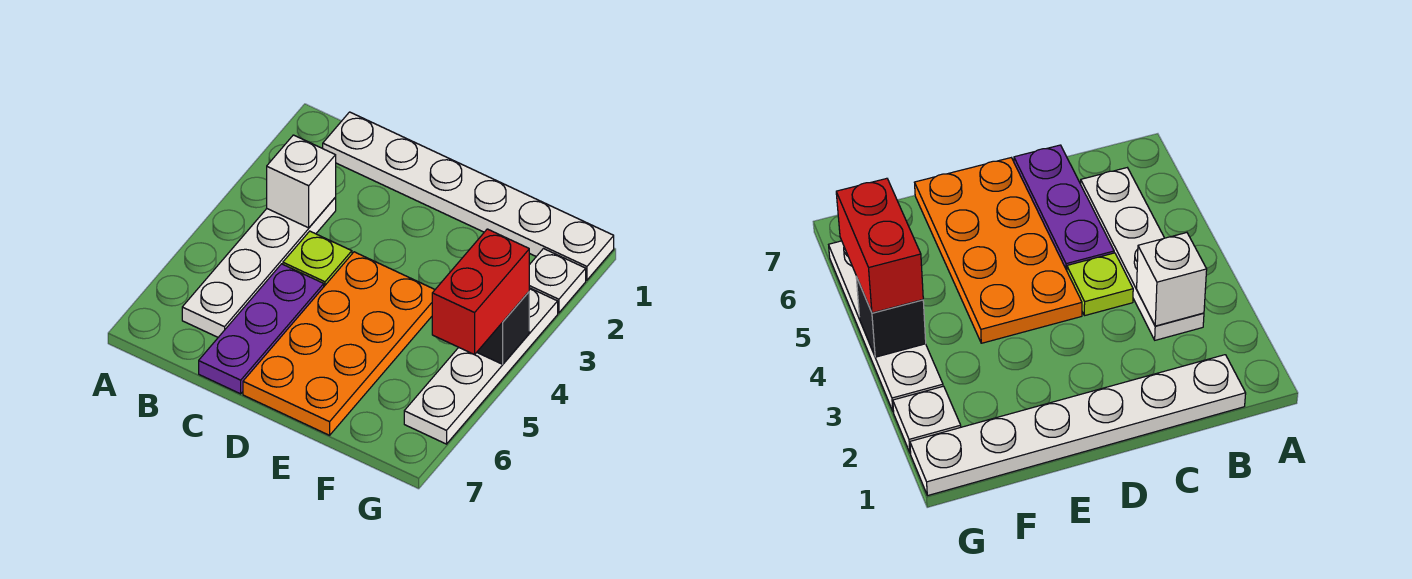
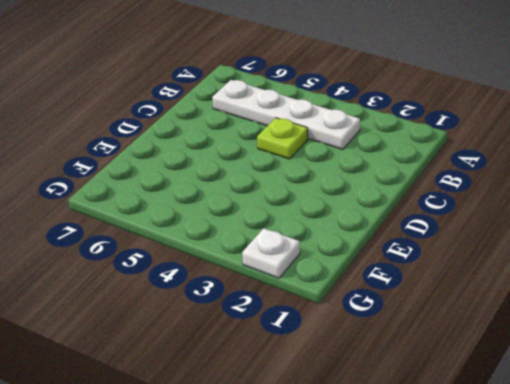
none -> white 1x6 plate [323,112,614,280]
none -> purple 1x3 plate [199,264,324,394]

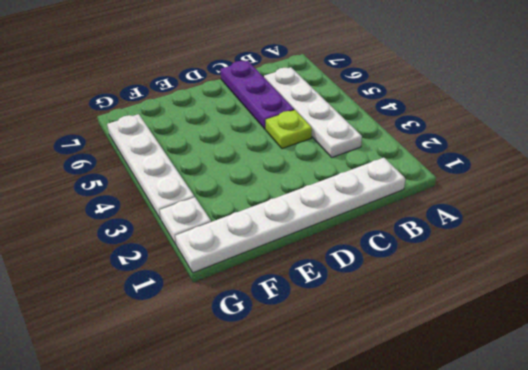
none -> orange 2x4 plate [243,252,435,435]
none -> white 1x1 brick [267,135,336,228]

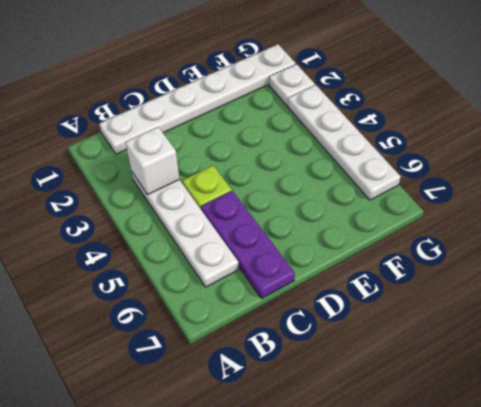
none -> orange 2x4 plate [243,252,435,435]
none -> black 1x1 brick [477,292,529,364]

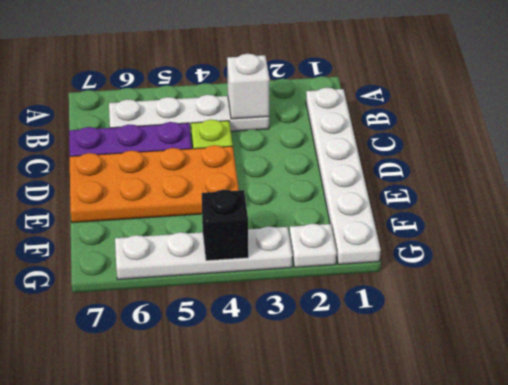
none -> red 1x2 brick [432,229,529,355]

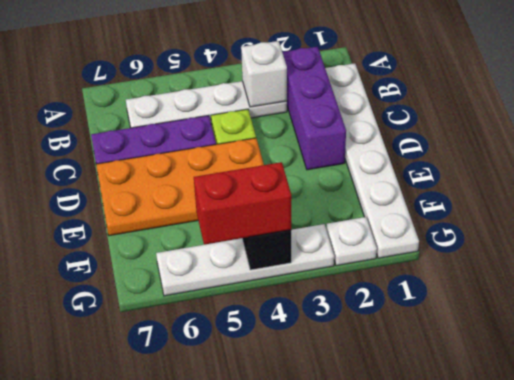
purple 1x3 brick [282,47,346,170] -> none

